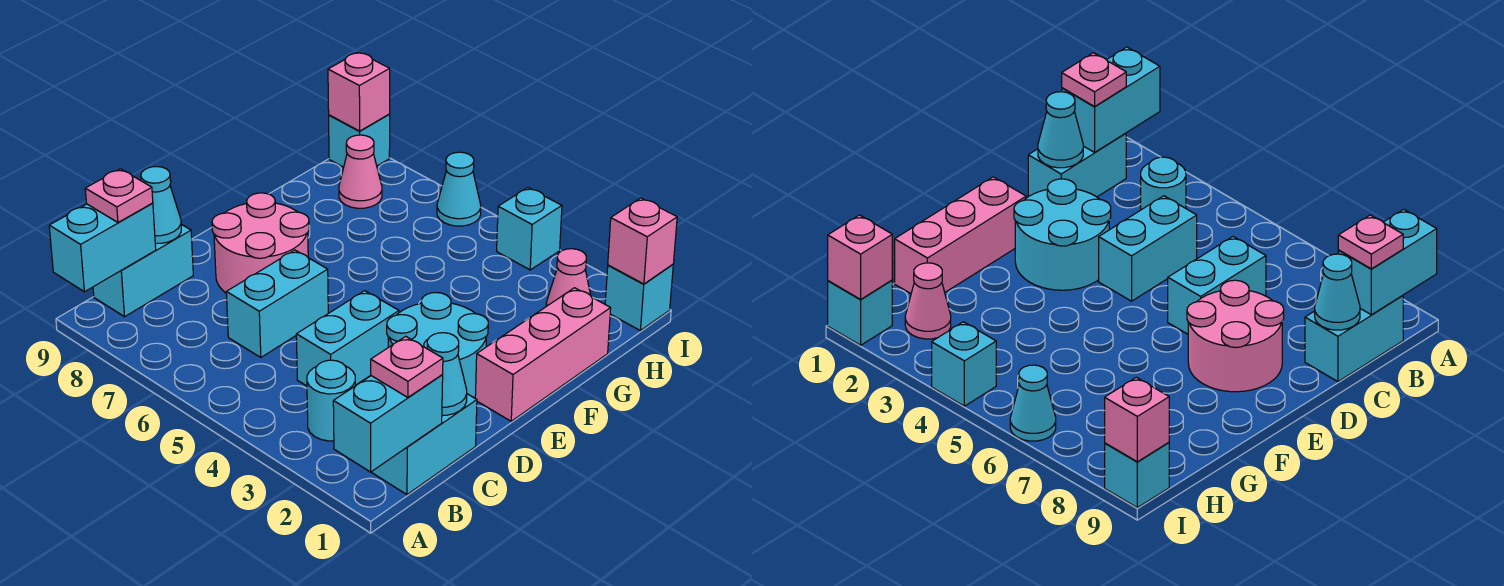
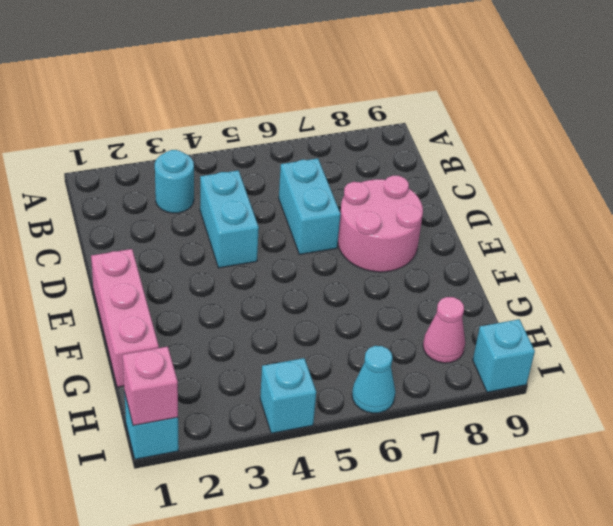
none -> cyan 1x2 brick [372,394,477,495]
none -> cyan 1x2 brick [93,224,193,317]
none -> cyan 2x2 round brick [387,293,488,398]

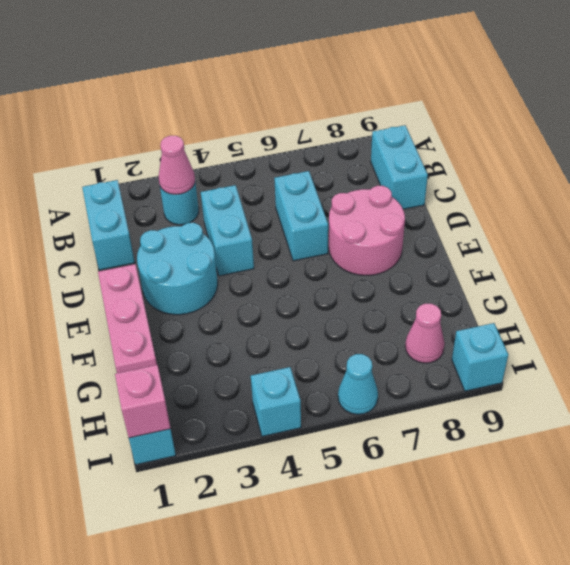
pink 1x1 cone [159,136,195,195] -> pink 1x1 cone moved to [546,249,590,306]
none -> cyan 1x2 brick [333,375,443,472]
none -> cyan 1x2 brick [49,203,156,292]
none -> cyan 1x1 cone [427,333,467,415]

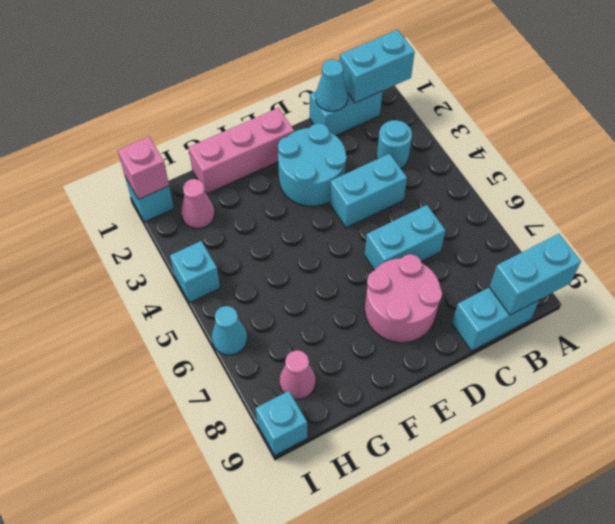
none -> cyan 1x1 cone [141,167,181,244]
none -> pink 1x1 brick [328,52,390,131]
none -> pink 1x1 plate [371,336,443,397]

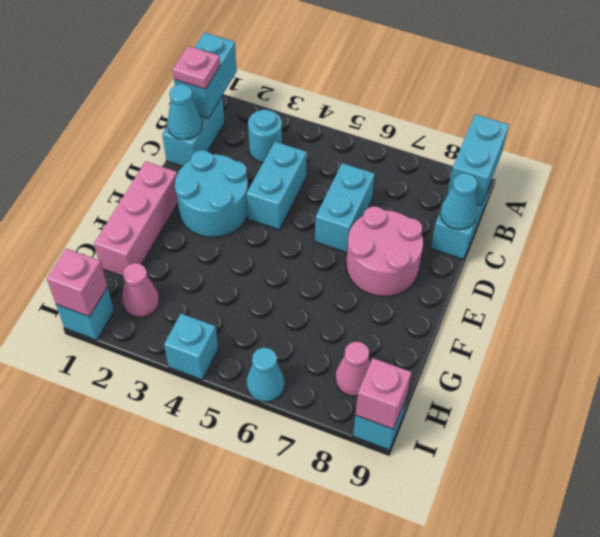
none -> pink 1x1 plate [85,169,153,222]

